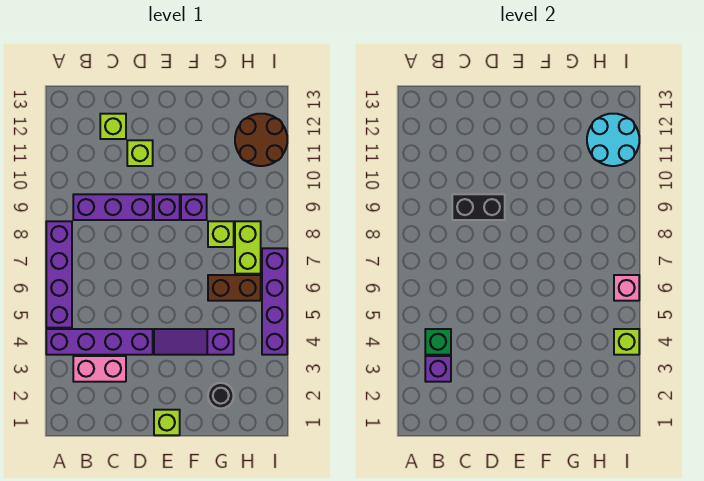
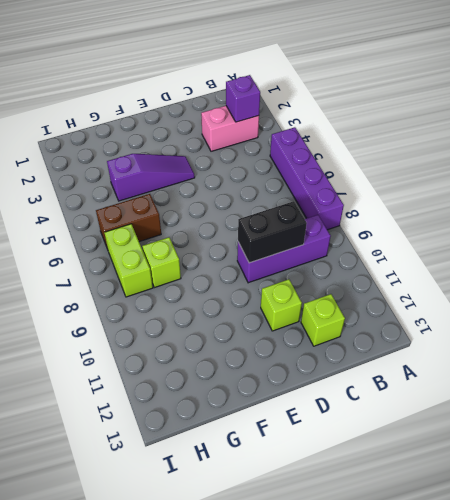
none -> purple 1x4 brick [46,329,153,355]
none -> lime 1x1 brick [154,410,180,435]
none -> purple 1x1 brick [154,194,180,220]

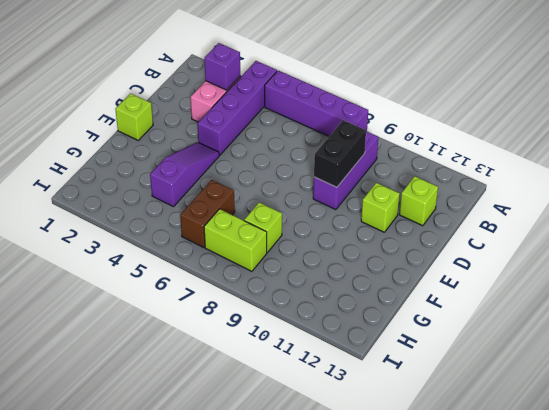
none -> purple 1x1 brick [154,194,180,220]
none -> purple 1x1 brick [181,194,207,220]
none -> black 1x1 round brick [208,383,234,408]

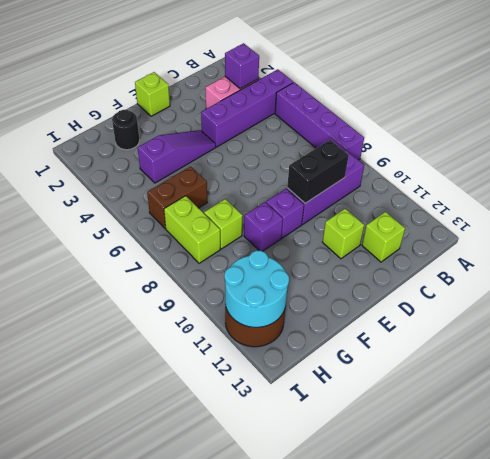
none -> purple 1x4 brick [262,248,287,355]
none -> green 1x1 brick [425,329,451,355]
none -> lime 1x1 brick [614,329,639,355]

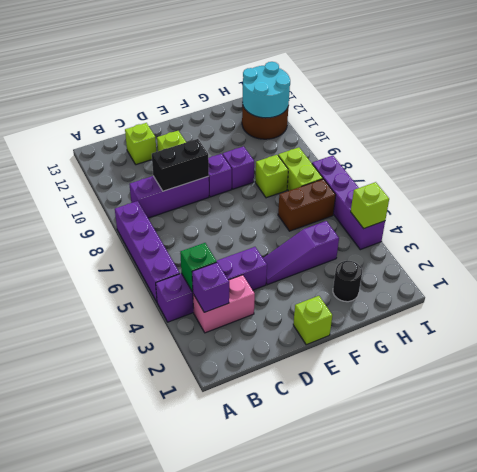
none -> pink 1x1 brick [614,275,639,301]

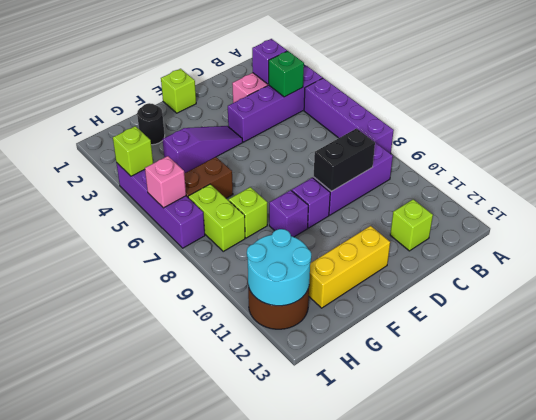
yellow 1x3 brick [309,226,390,308] -> none
none -> lime 1x1 brick [127,140,153,166]

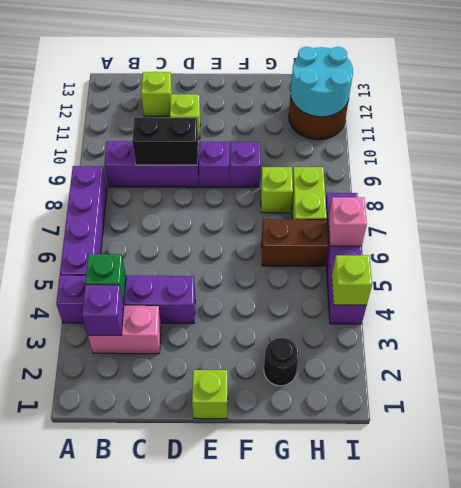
none -> purple 1x3 slope [154,329,234,355]

